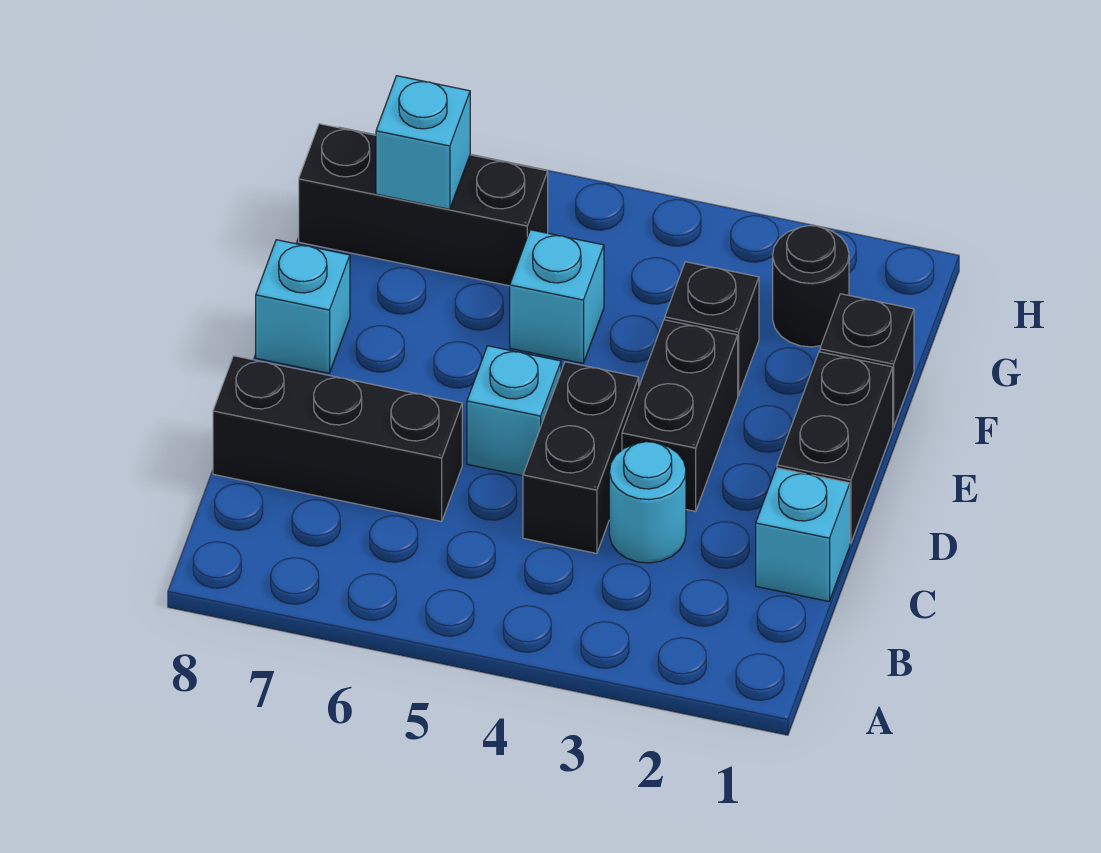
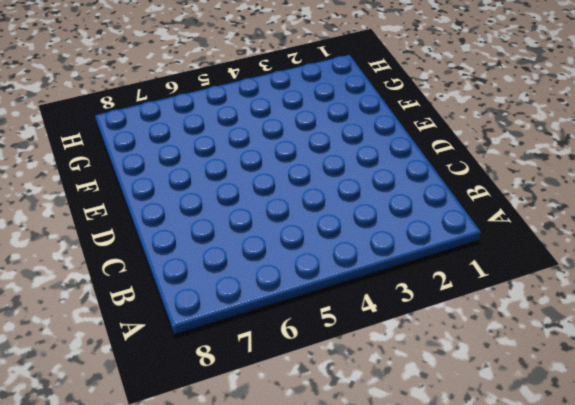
none -> cyan 1x1 brick [756,468,850,601]
none -> cyan 1x1 round brick [609,442,686,563]
none -> black 1x2 brick [523,362,639,554]

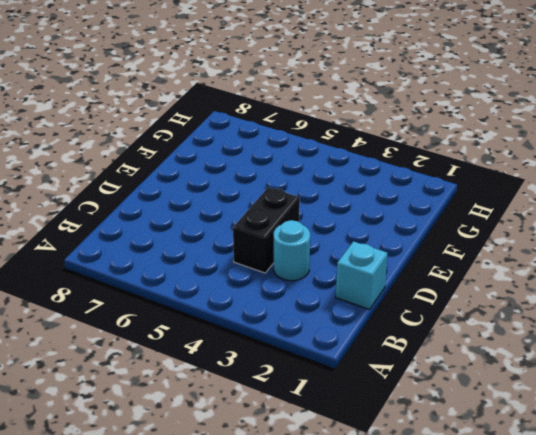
none -> black 1x3 brick [213,356,462,521]
none -> black 1x2 brick [777,352,893,544]
none -> black 1x2 brick [622,320,738,511]

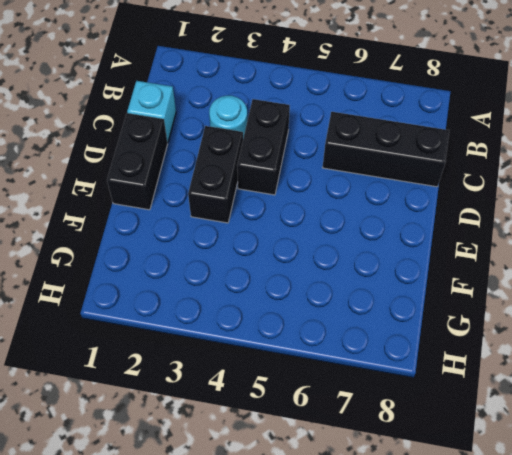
none -> cyan 1x1 brick [467,346,561,476]
none -> cyan 1x1 brick [256,240,350,373]
none -> black 1x1 brick [820,294,914,427]

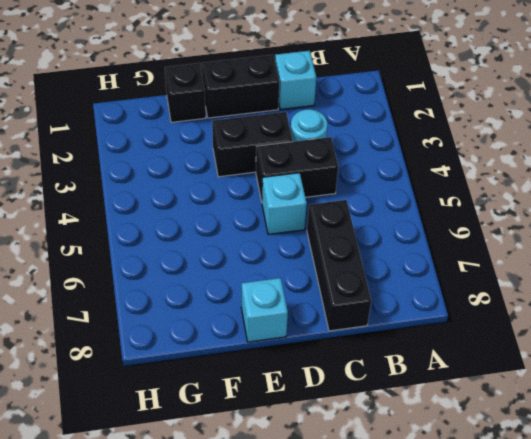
none -> black 1x1 brick [665,262,759,395]
none -> cyan 1x1 brick [510,230,604,363]
none -> black 1x1 round brick [773,226,849,347]

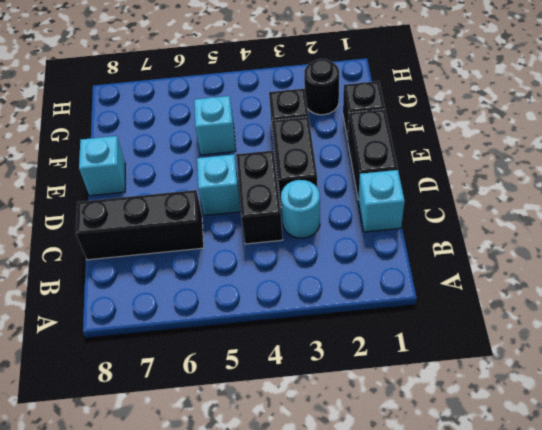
none -> black 1x3 brick [299,124,548,286]
none -> cyan 1x1 brick [376,76,470,209]

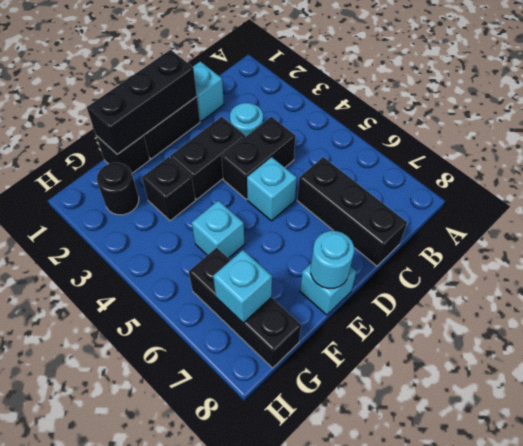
black 1x3 brick [87,50,197,154] -> none
cyan 1x1 round brick [311,231,354,288] -> none

